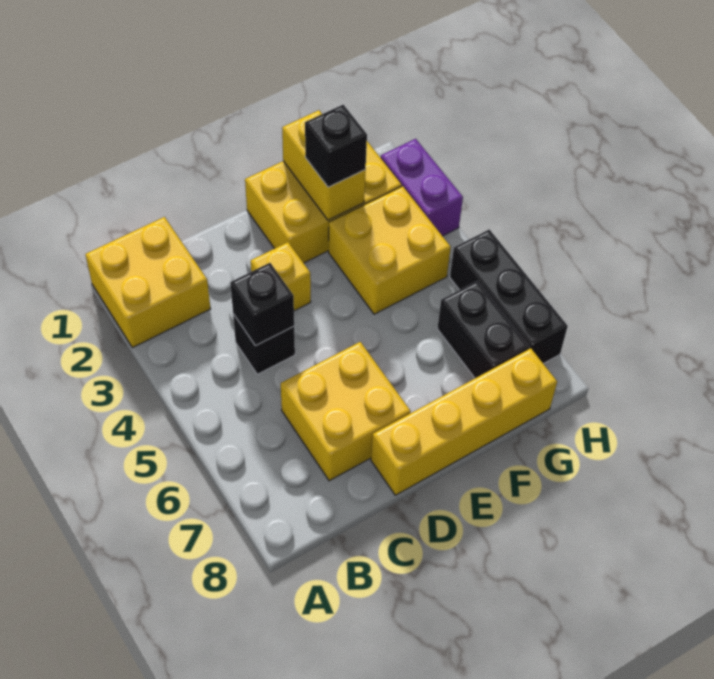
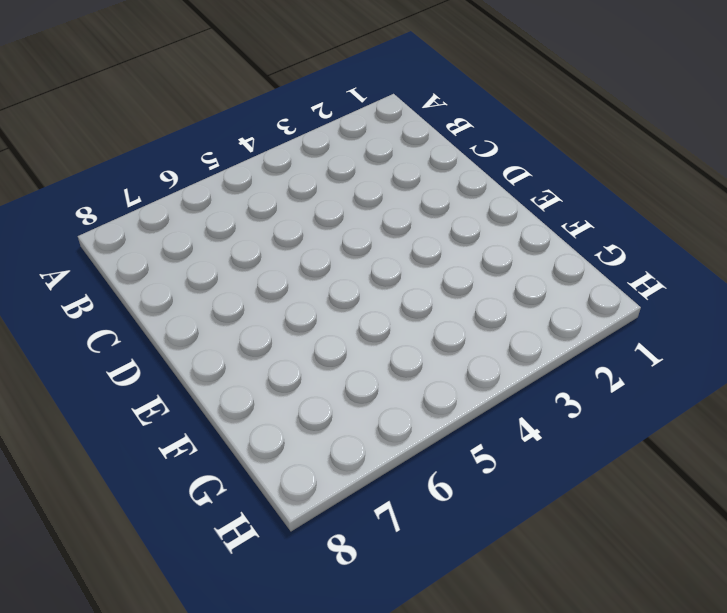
none -> yellow 2x2 brick [85,217,211,348]
none -> black 1x1 brick [233,314,295,374]
none -> yellow 2x2 brick [281,342,411,481]

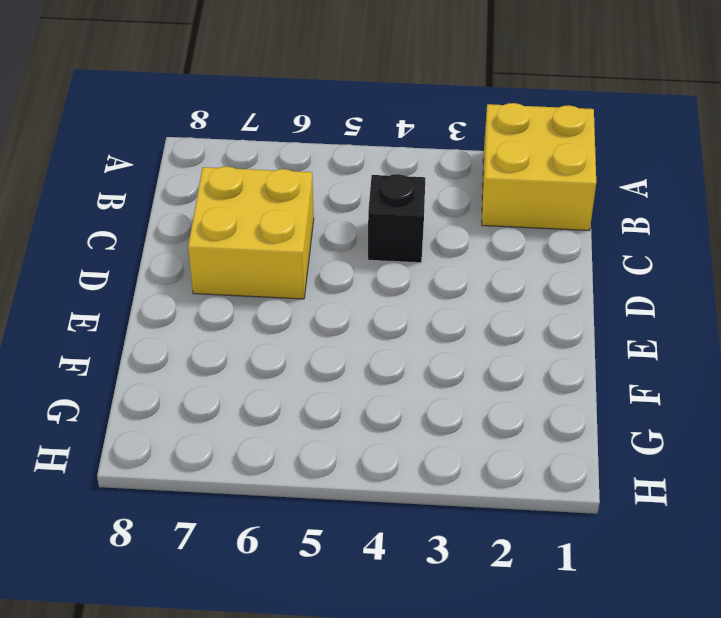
none -> yellow 1x1 brick [251,242,311,311]
none -> yellow 1x4 brick [371,348,557,495]
none -> yellow 2x3 brick [245,141,402,263]

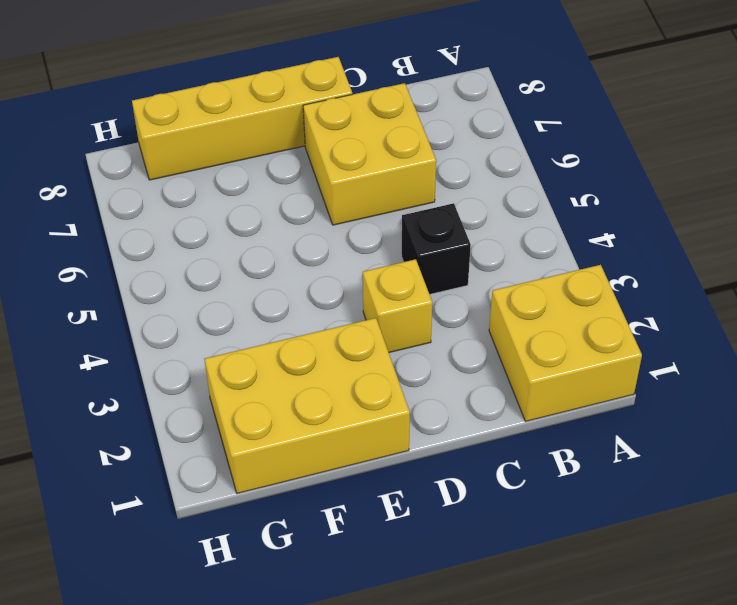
none -> yellow 2x2 brick [329,186,451,314]
none -> black 1x2 brick [437,281,529,378]
none -> purple 1x2 brick [381,139,463,236]

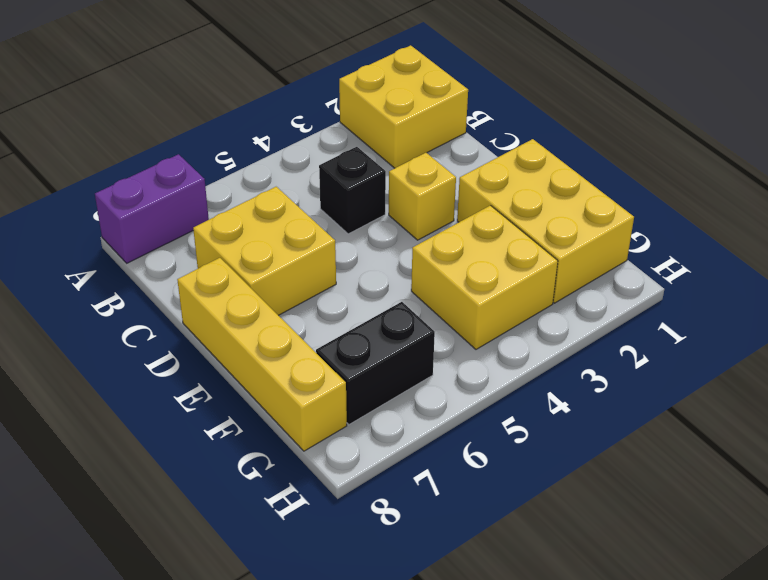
purple 1x2 brick [95,154,209,263] -> purple 1x2 brick moved to [381,139,463,236]
none -> black 1x3 brick [450,229,568,364]
none -> black 1x1 brick [230,263,294,346]
none -> yellow 1x2 brick [282,110,366,220]

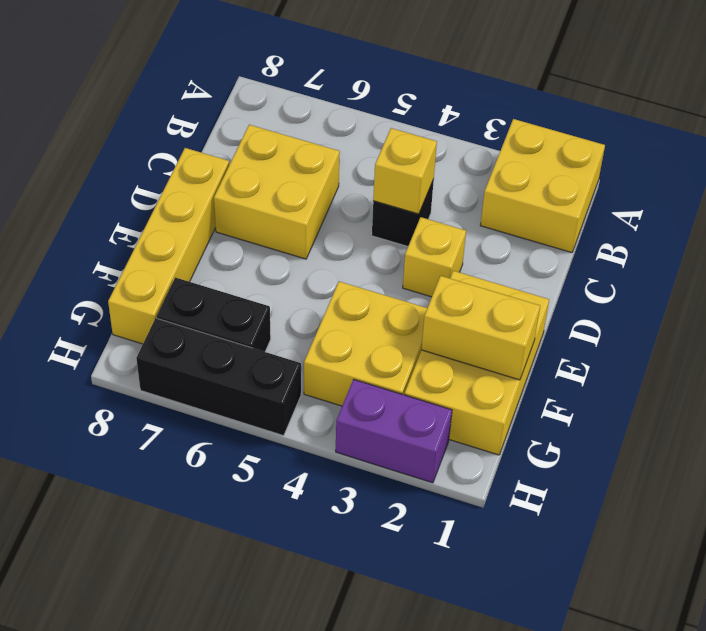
yellow 1x1 brick [373,128,437,214] -> black 1x1 brick [230,263,294,346]
none -> black 1x1 brick [305,105,367,187]

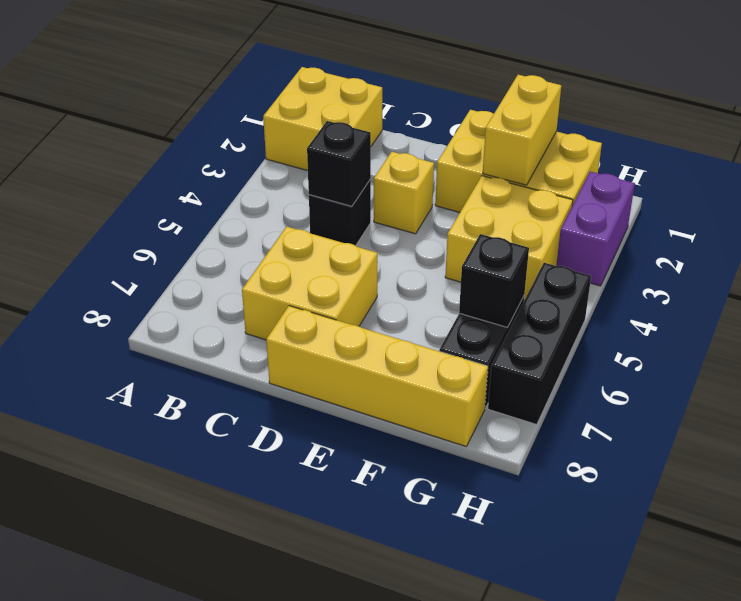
black 1x1 brick [459,234,529,327] -> black 1x1 brick moved to [305,105,367,187]

